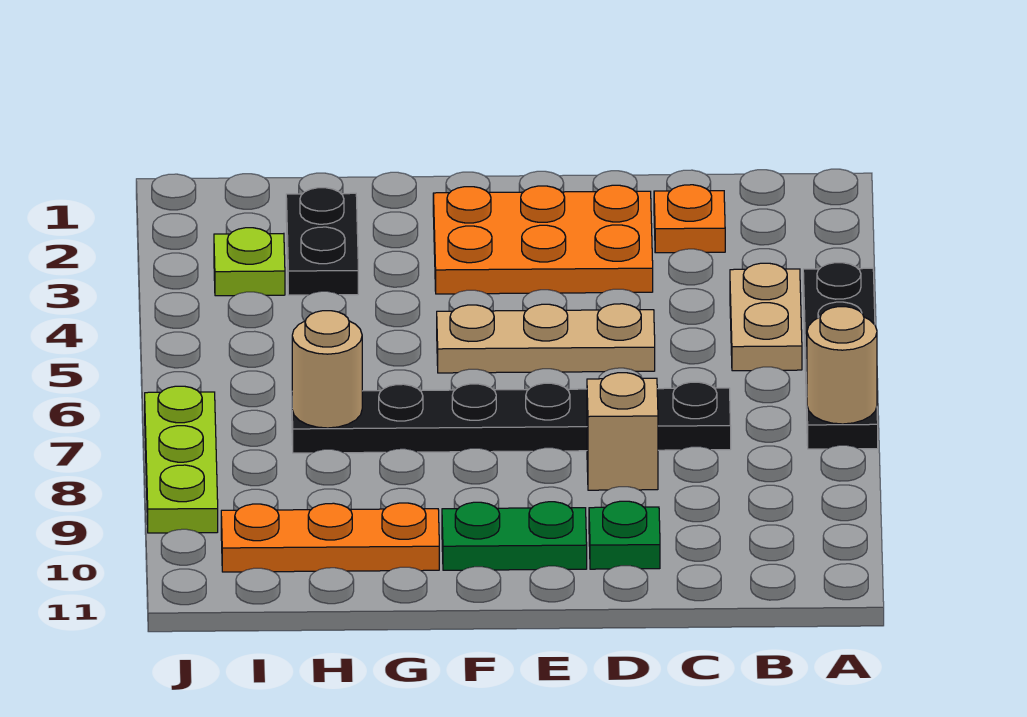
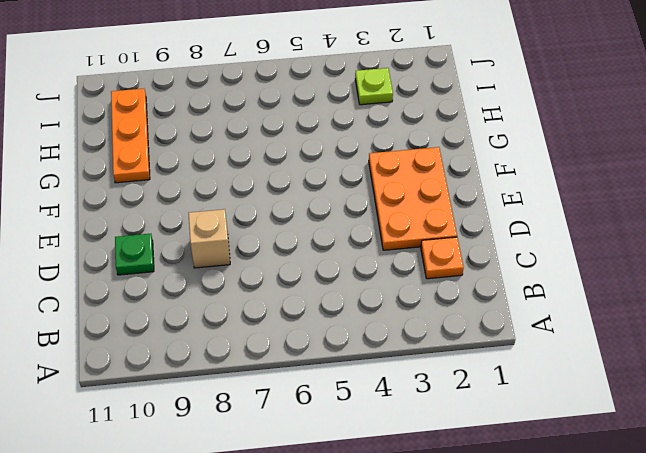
none -> black 1x4 plate [803,263,878,449]
none -> tan 1x2 plate [730,263,802,371]
none -> black 1x6 plate [292,382,731,453]

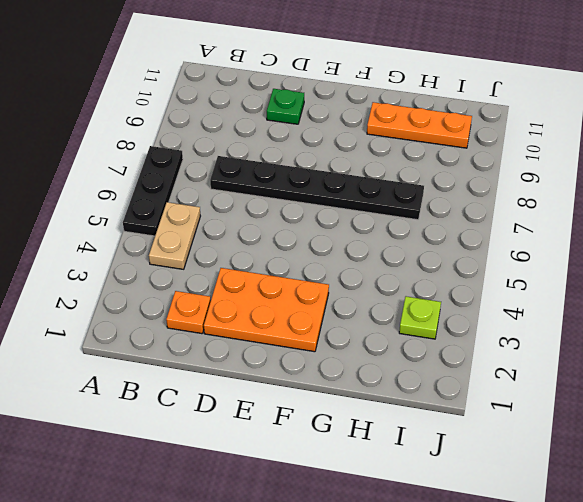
black 1x3 plate [123,146,183,236] -> black 1x4 plate [803,263,878,449]
none -> tan 1x3 plate [437,304,655,373]
none -> tan 1x1 brick [587,373,658,490]
none -> green 1x2 plate [442,502,587,570]

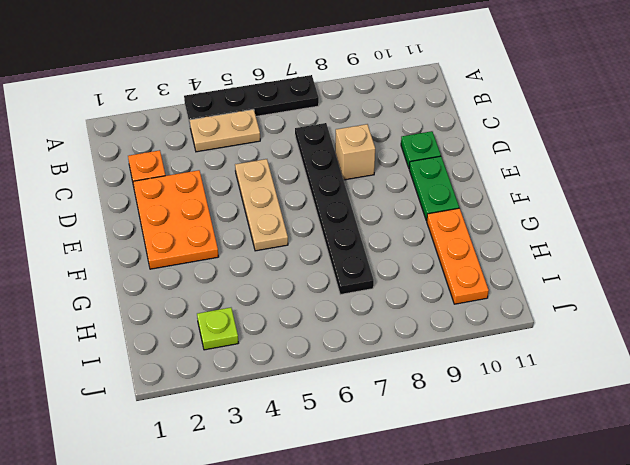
none -> black 1x2 plate [286,188,358,295]
none -> lime 1x3 plate [145,386,218,533]
none -> tan 1x1 round brick [807,307,877,424]

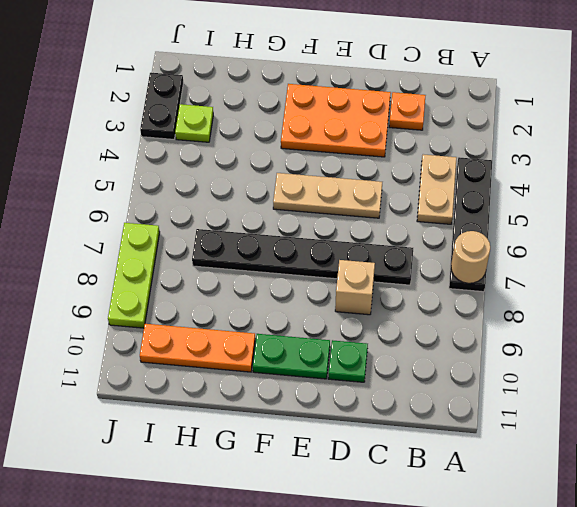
black 1x2 plate [140,73,183,139] -> black 1x2 plate moved to [286,188,358,295]
none -> tan 1x1 round brick [292,311,362,428]

